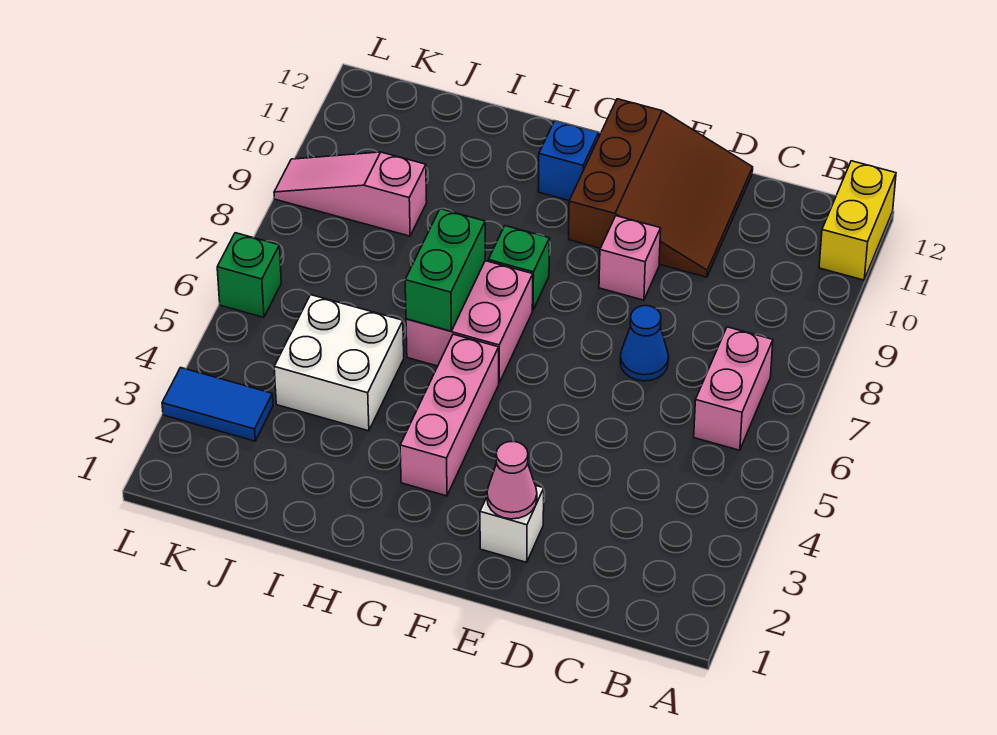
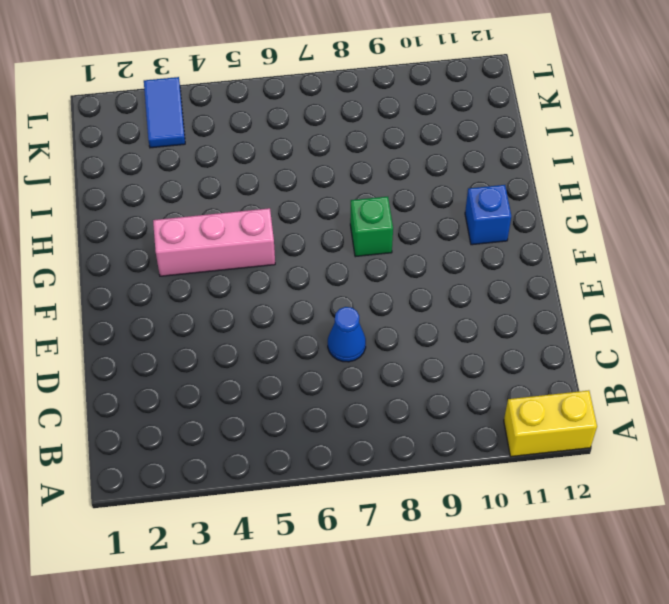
none -> pink 1x2 brick [694,327,773,450]
none -> brown 3x3 slope [569,99,753,277]
none -> white 1x1 brick [480,485,544,562]

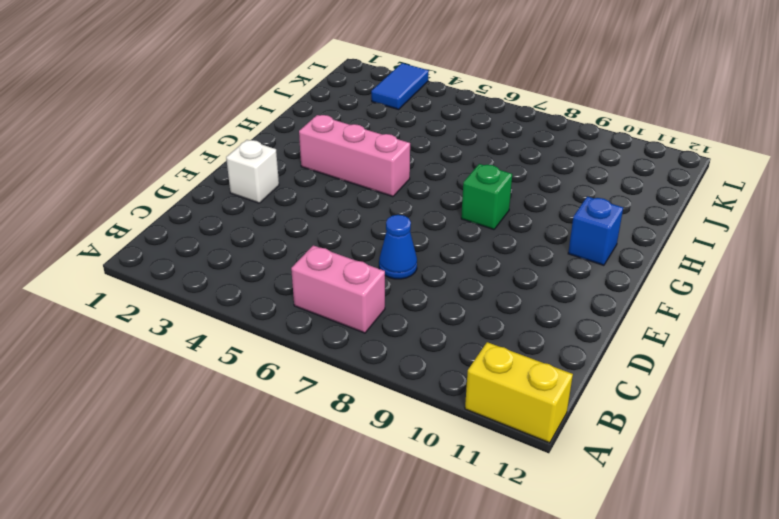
none -> brown 3x3 slope [569,99,753,277]
none -> pink 1x1 brick [599,216,661,300]
none -> pink 2x2 brick [406,261,533,383]

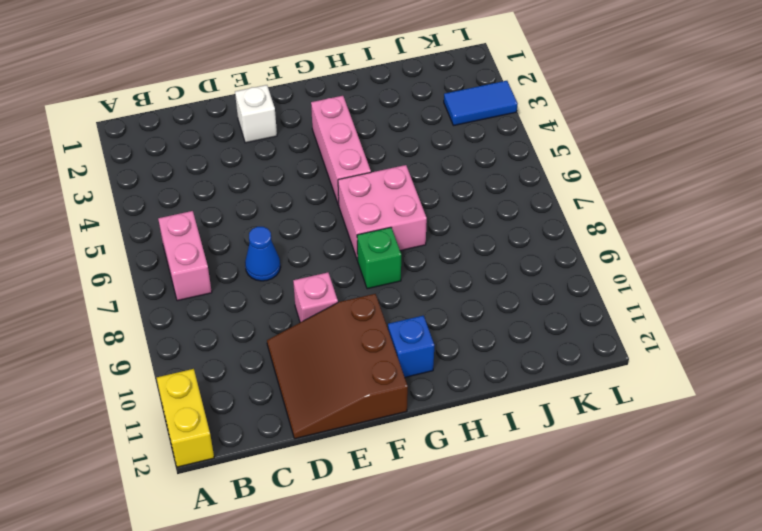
none -> white 2x2 brick [274,295,404,431]
none -> pink 1x3 slope [274,152,427,236]
none -> green 1x1 brick [217,233,281,317]

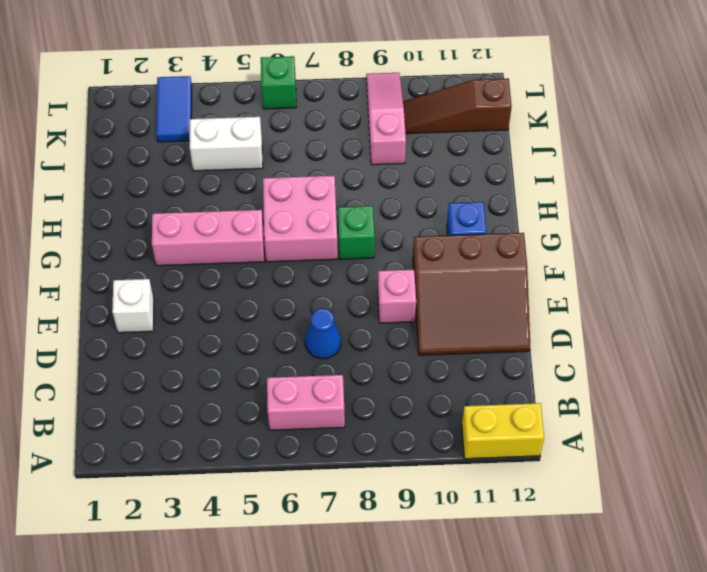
white 1x2 brick [190,117,263,171] -> white 2x2 brick [274,295,404,431]
brown 1x3 slope [403,78,512,134] -> none
none -> pink 1x1 cone [487,441,537,519]
none -> green 1x2 brick [405,209,485,331]

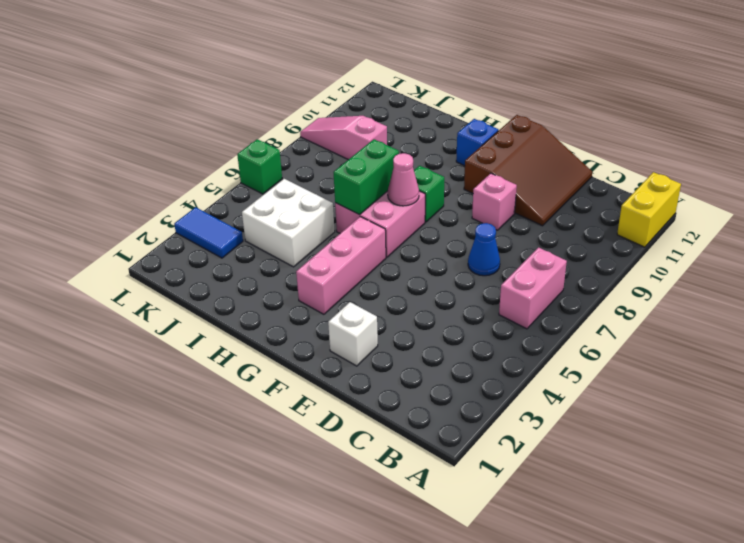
pink 1x1 cone [388,153,419,206] -> pink 1x1 cone moved to [487,441,537,519]

